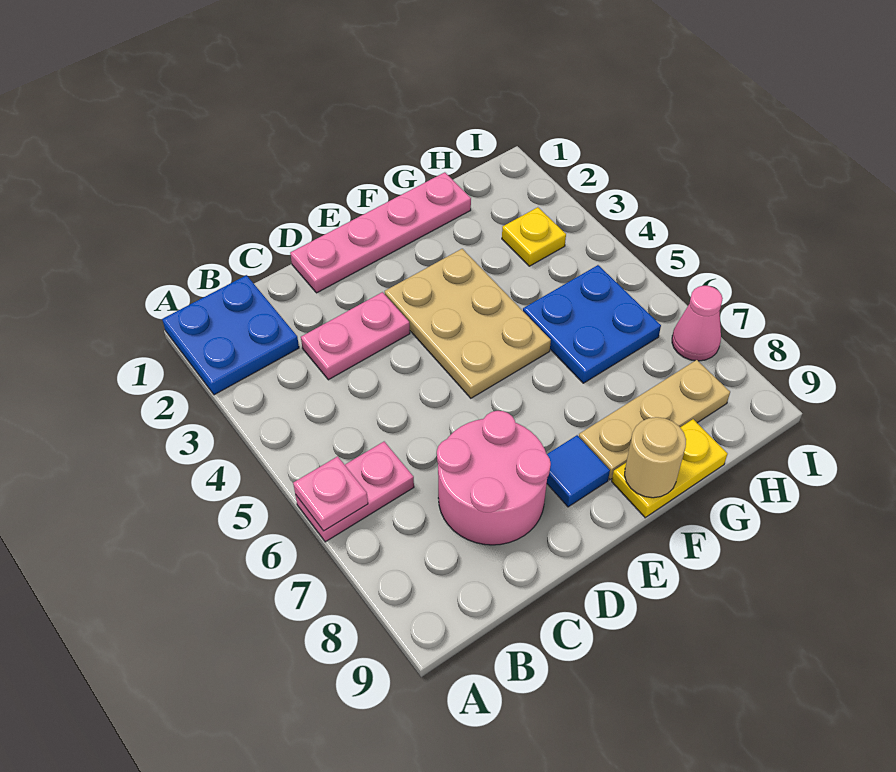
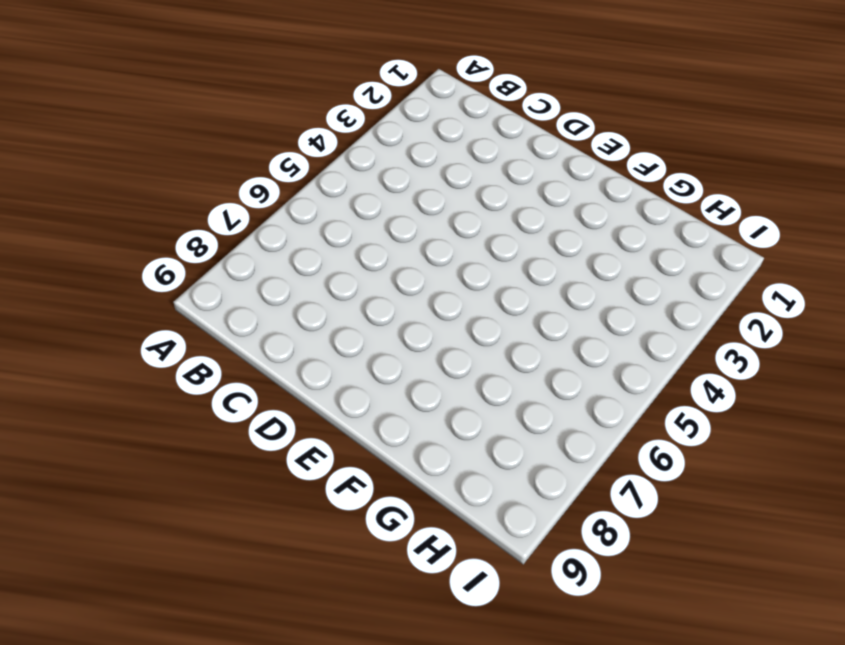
none -> blue 2x2 plate [162,275,299,395]
none -> pink 1x2 plate [295,442,414,542]
none -> pink 1x2 plate [301,292,410,380]

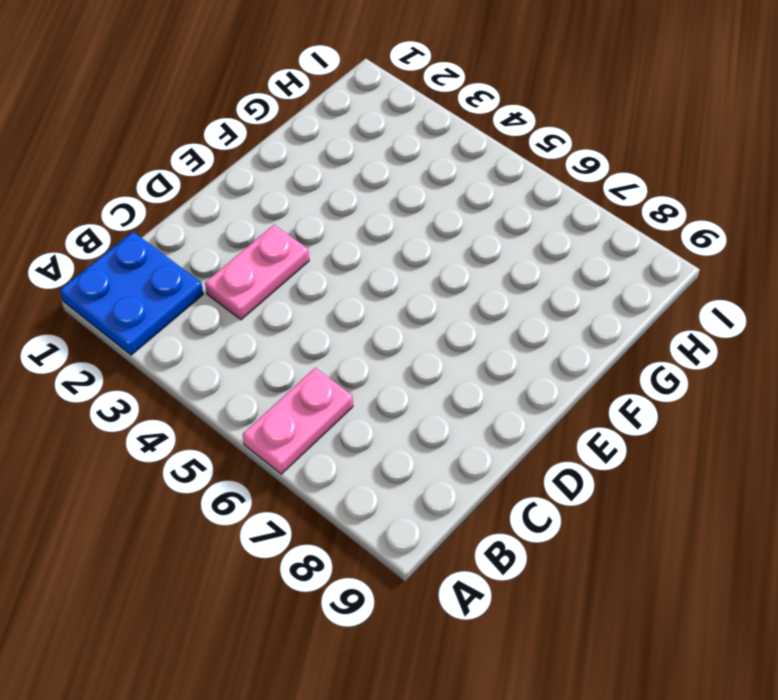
none -> pink 2x2 round brick [437,411,551,545]
none -> pink 1x4 plate [290,172,471,293]
none -> tan 2x3 plate [385,249,551,398]

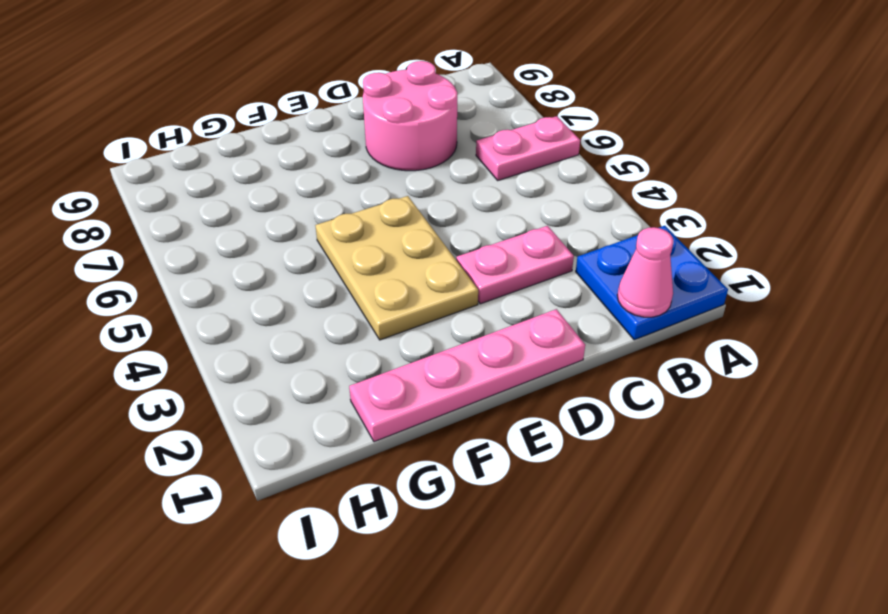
pink 1x1 cone [617,227,674,317] -> pink 1x1 cone moved to [672,286,723,361]
none -> blue 1x1 tile [547,435,610,507]
none -> tan 1x3 plate [579,360,730,480]
none -> yellow 1x2 plate [612,419,728,518]

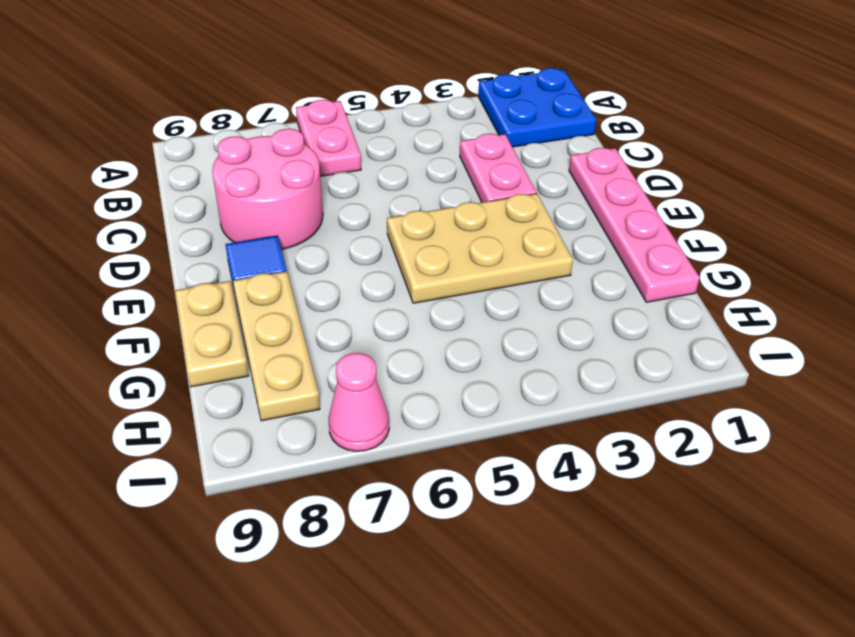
tan 1x2 plate [175,281,249,387] -> yellow 1x2 plate [612,419,728,518]
none -> blue 2x2 plate [523,265,661,383]
none -> yellow 1x1 plate [502,207,566,266]
none -> pink 1x1 plate [293,456,368,531]

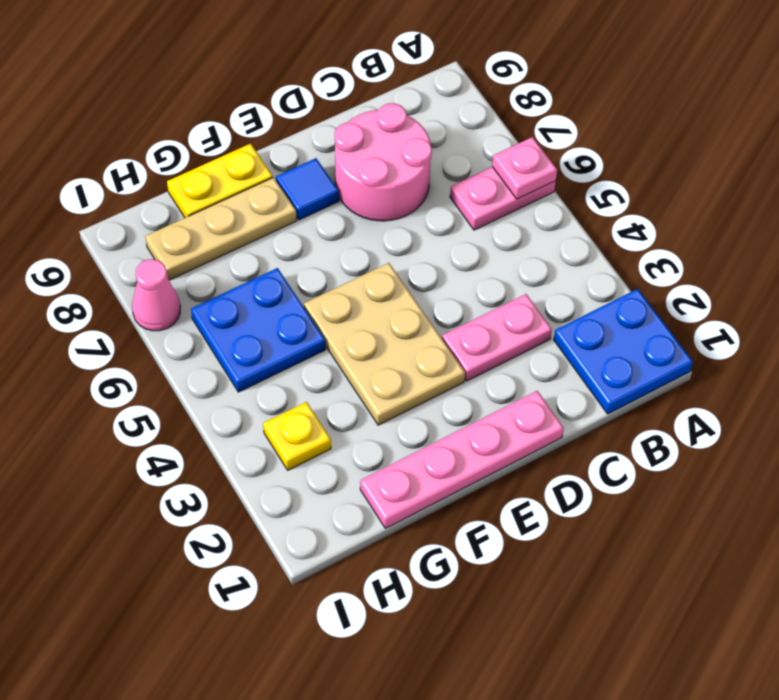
none -> tan 1x1 round brick [625,417,686,498]

